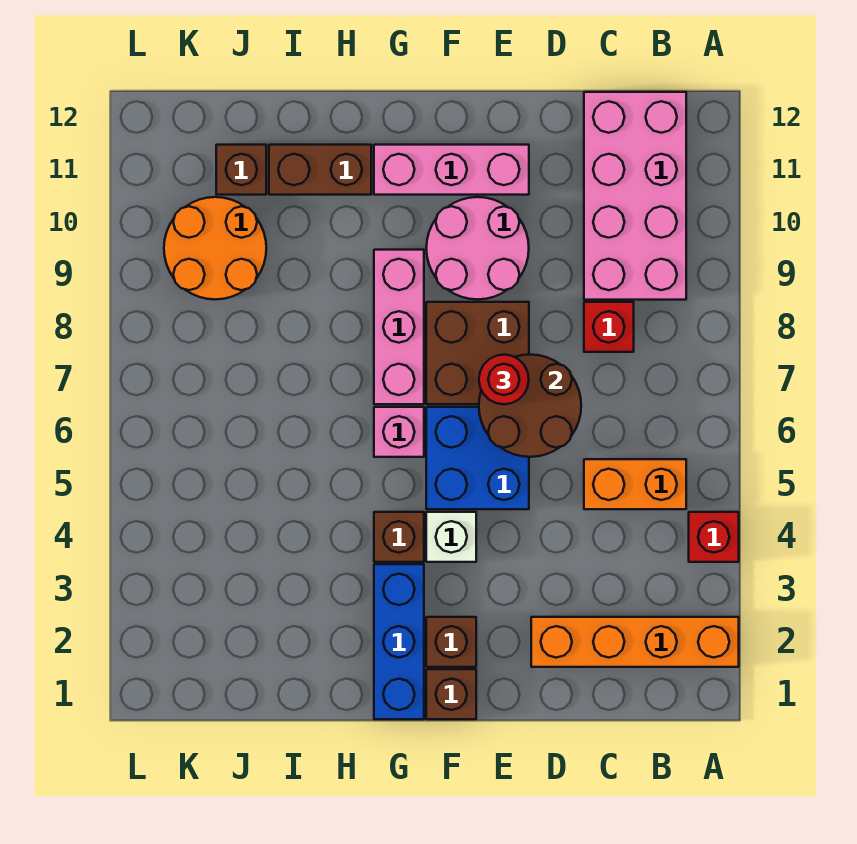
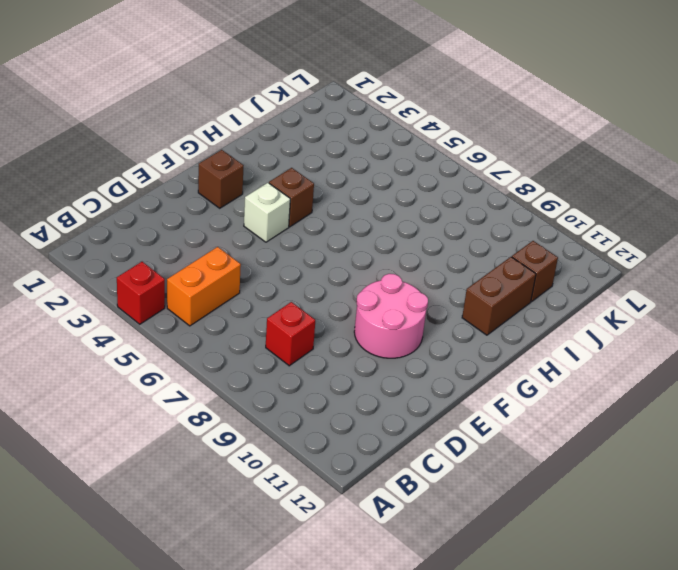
none -> orange 1x4 brick [531,617,739,667]
none -> pink 2x4 brick [584,92,686,300]
none -> blue 2x2 brick [426,407,529,509]

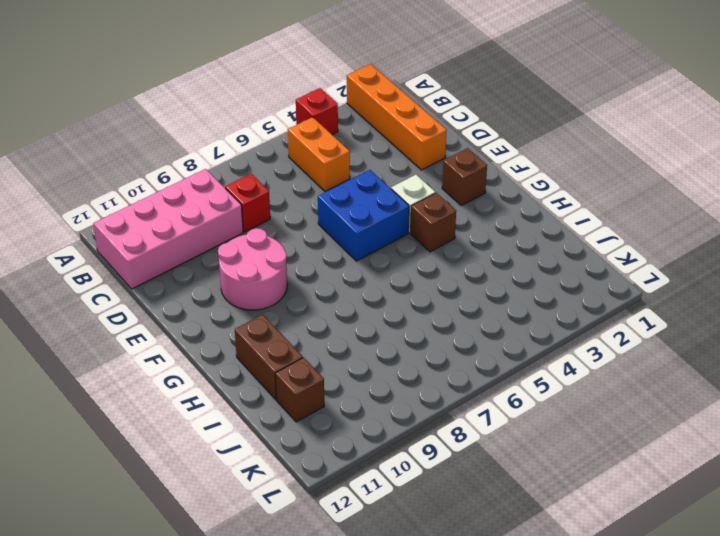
none -> brown 2x2 brick [426,302,529,404]
none -> pink 1x3 brick [374,145,529,195]
none -> brown 1x1 brick [426,669,476,719]

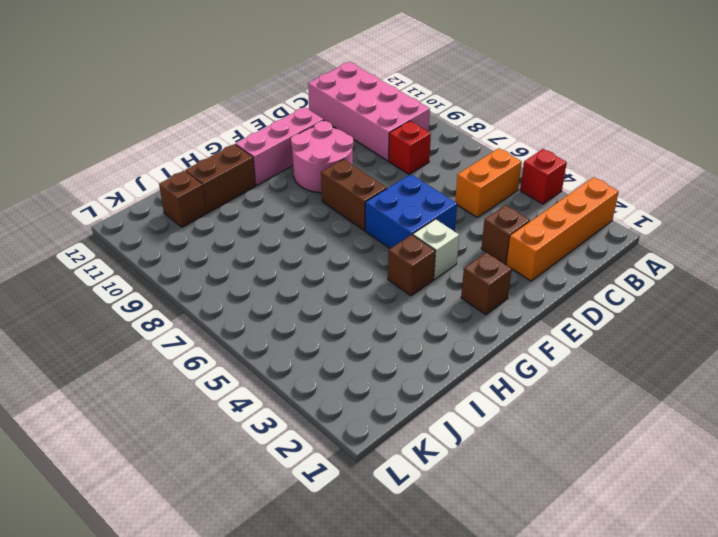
brown 1x1 brick [481,205,530,264] -> brown 1x1 brick moved to [426,669,476,719]
brown 1x2 brick [321,159,387,230] -> brown 2x2 brick [426,302,529,404]
none -> blue 1x3 brick [374,564,424,719]
none -> pink 1x1 brick [374,407,424,457]
none -> pink 1x3 brick [374,250,424,404]

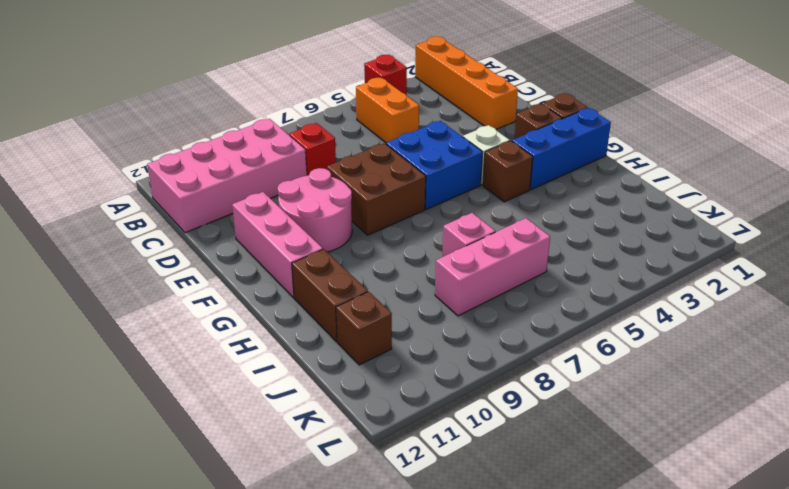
pink 1x1 brick [442,213,495,257] -> pink 1x1 brick moved to [374,407,424,457]
pink 1x3 brick [435,218,550,316] -> pink 1x3 brick moved to [374,250,424,404]
none -> orange 2x2 round brick [164,197,266,300]
none -> brown 2x2 round brick [479,355,581,457]
none -> red 1x1 round brick [479,355,529,404]

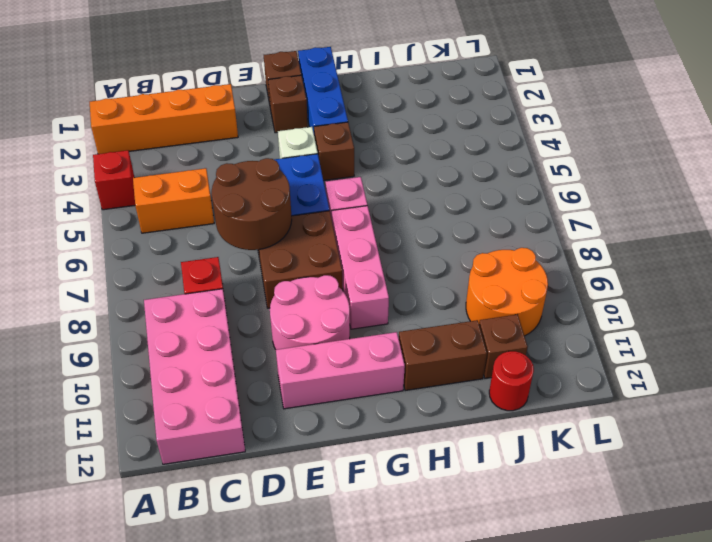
red 1x1 round brick [489,351,534,411] -> red 1x1 round brick moved to [479,355,529,404]

